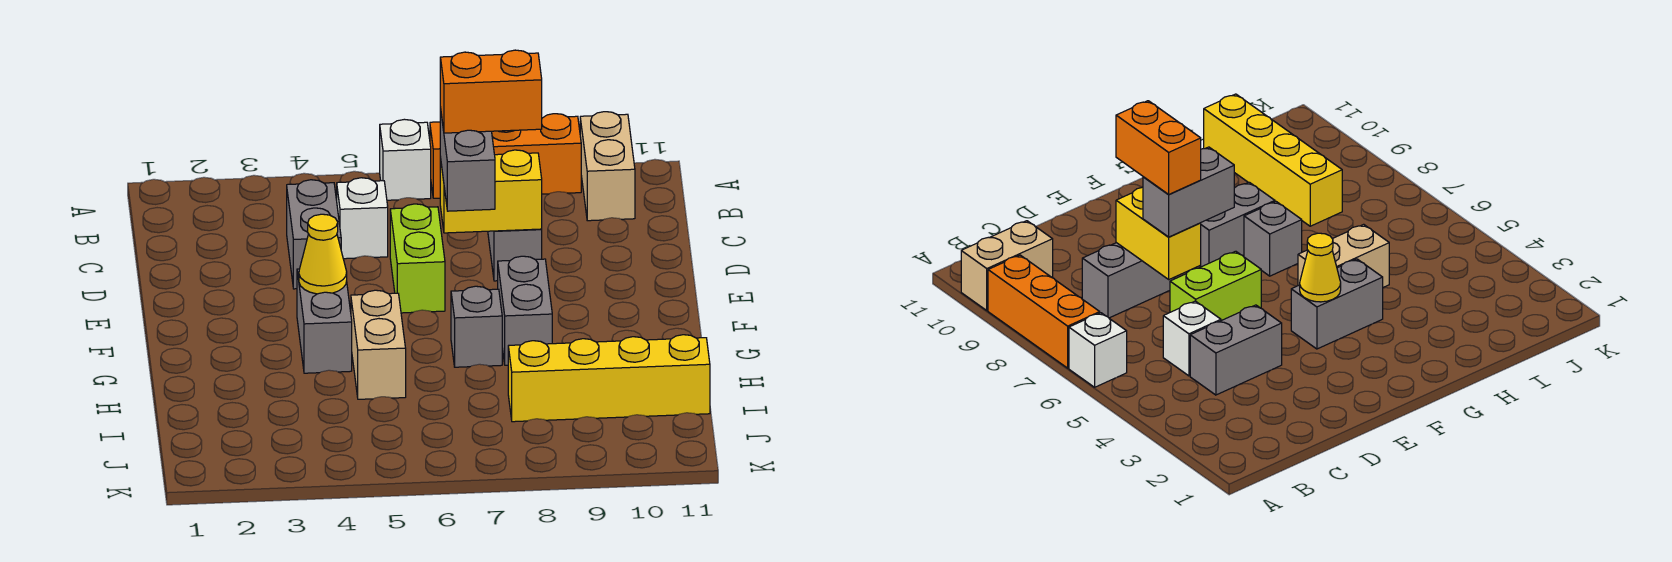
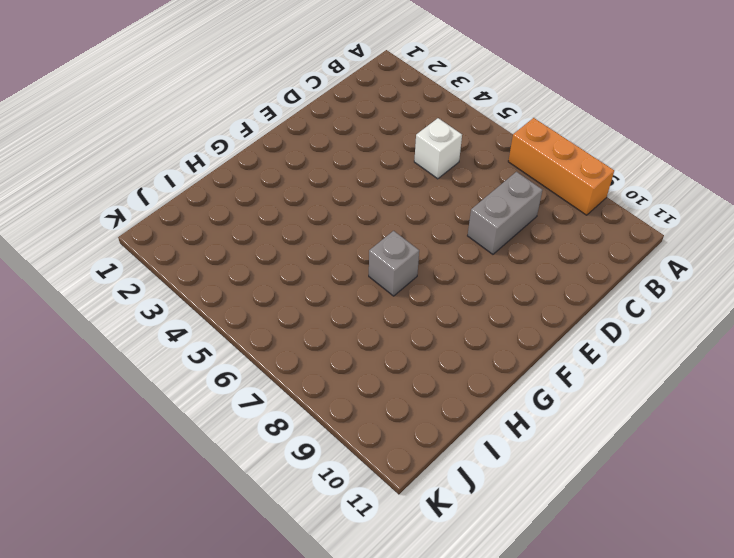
none -> white 1x1 brick [380,119,431,200]
none -> tan 1x2 brick [580,112,635,221]
none -> grey 1x2 brick [287,180,341,289]

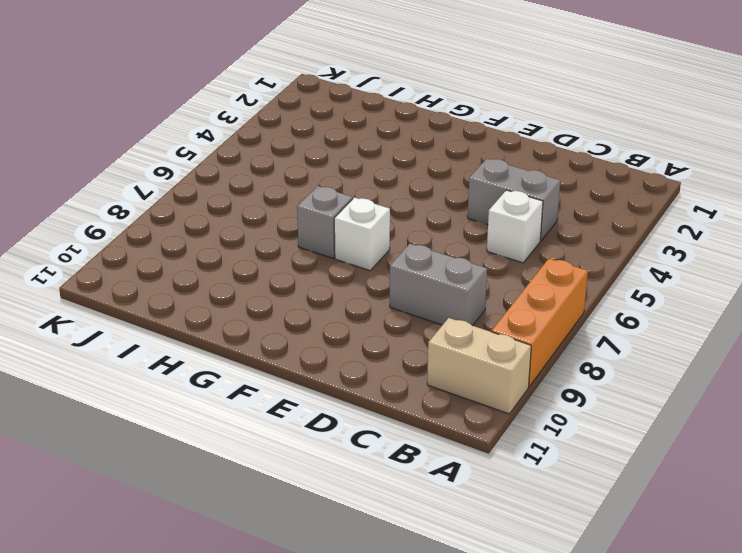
white 1x1 brick [334,198,390,271] -> white 1x1 brick moved to [380,119,431,200]
none -> lime 1x2 brick [390,204,445,313]
none -> grey 1x2 brick [297,269,352,373]
none -> grey 1x2 brick [498,256,552,365]

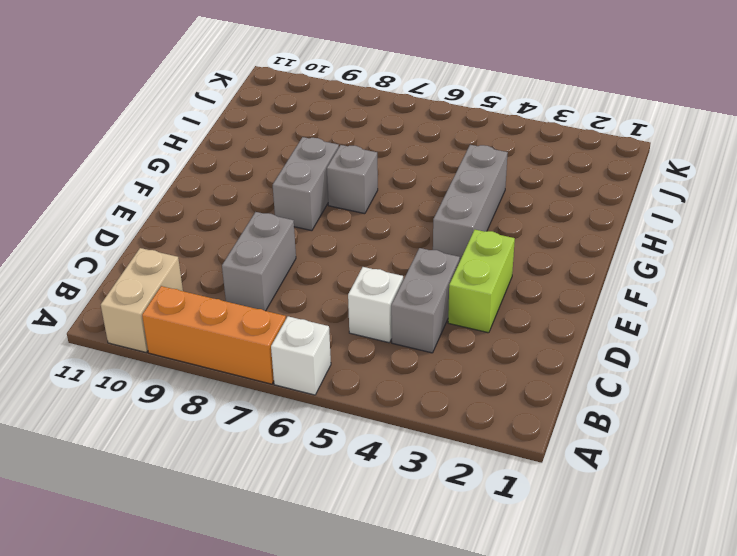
lime 1x2 brick [448,230,515,333] -> lime 1x2 brick moved to [390,204,445,313]
grey 1x3 brick [433,145,508,260] -> grey 1x2 brick [297,269,352,373]
none -> tan 1x2 brick [351,290,406,399]
none -> yellow 1x4 brick [508,335,710,422]
none -> yellow 1x2 brick [440,150,542,233]

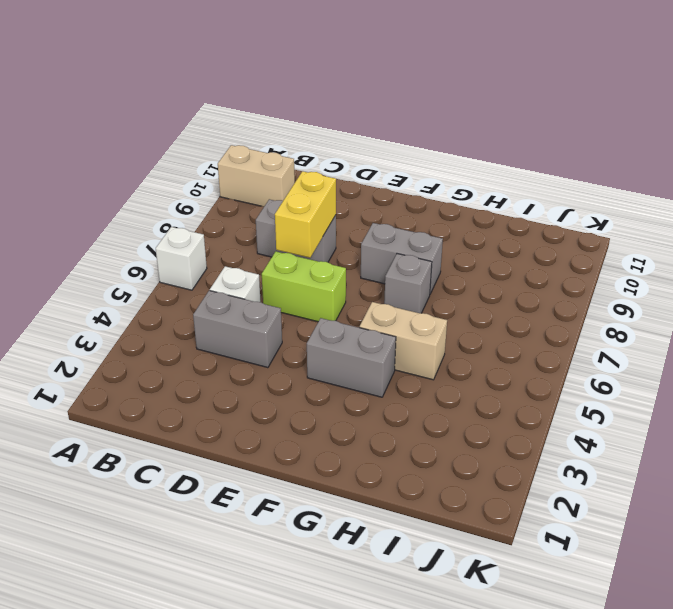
none -> orange 1x3 brick [430,114,581,198]
none -> yellow 1x4 brick [508,335,710,422]
none -> yellow 1x1 cone [299,214,347,294]

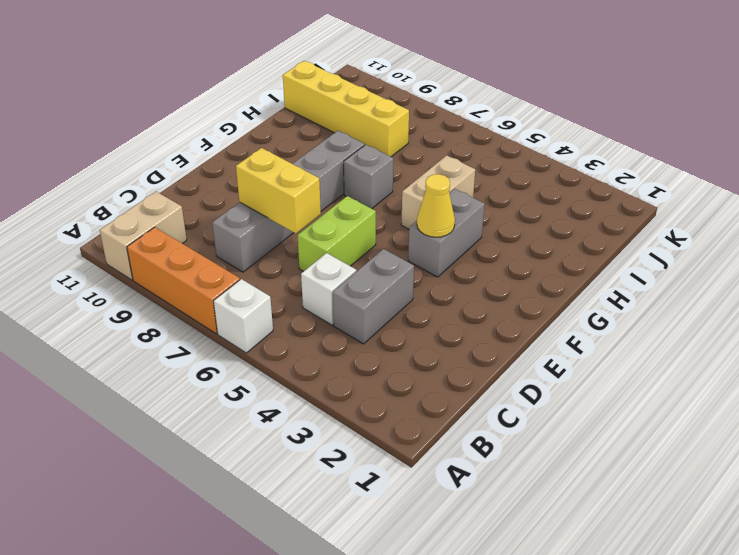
none -> grey 1x2 brick [440,107,495,211]
none -> orange 1x2 brick [440,50,542,133]

